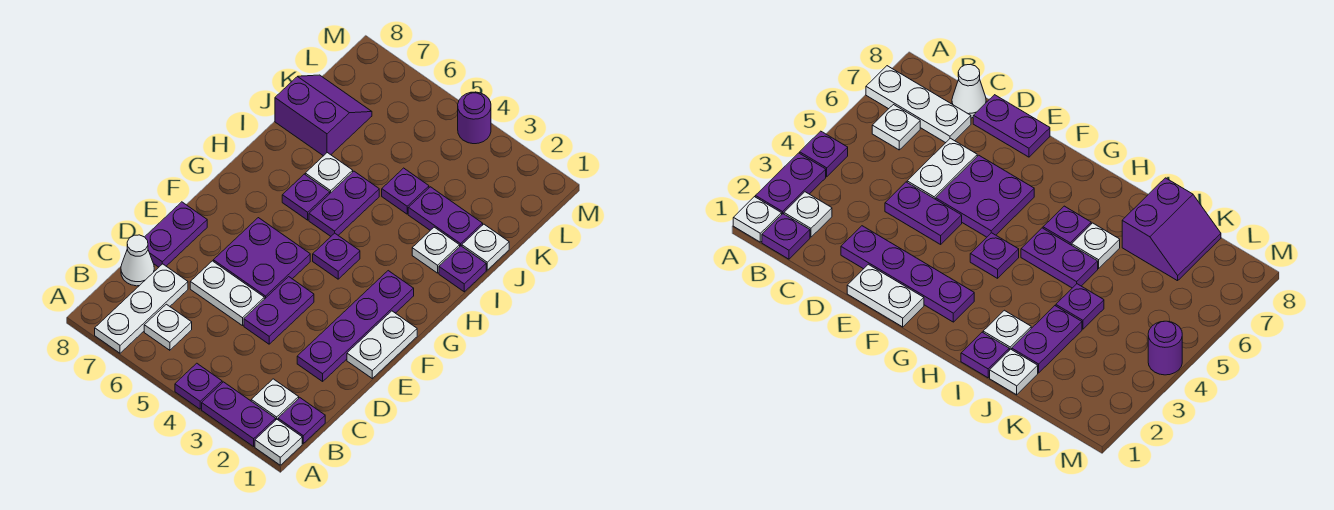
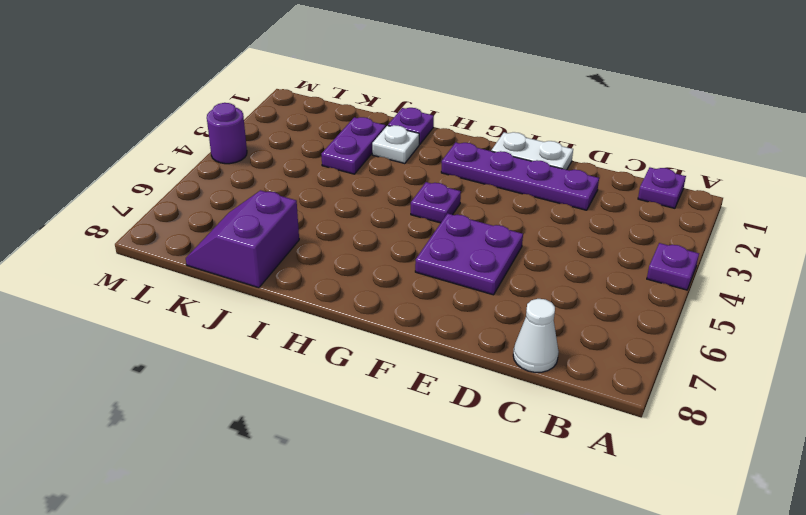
none -> white 1x1 plate [255,420,302,465]
none -> purple 1x2 plate [202,382,276,446]
none -> white 1x3 plate [95,264,188,353]

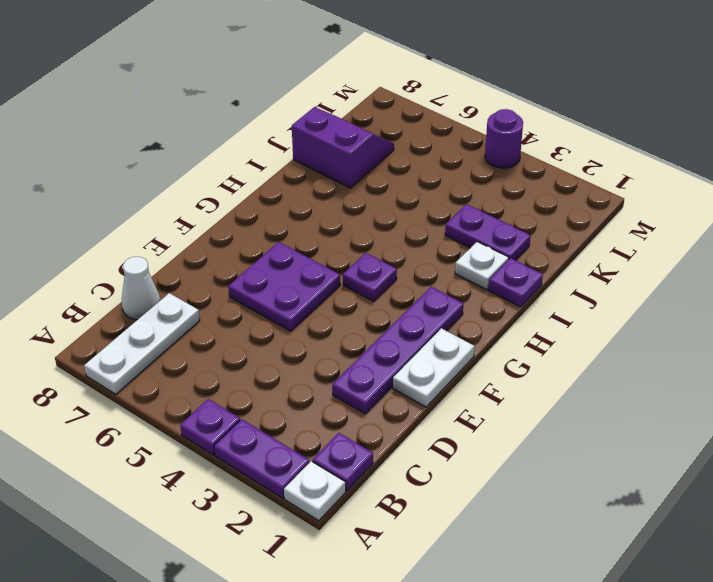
none -> white 1x1 plate [251,379,299,420]
none -> white 1x1 plate [144,304,192,350]
none -> purple 1x2 plate [244,277,314,344]

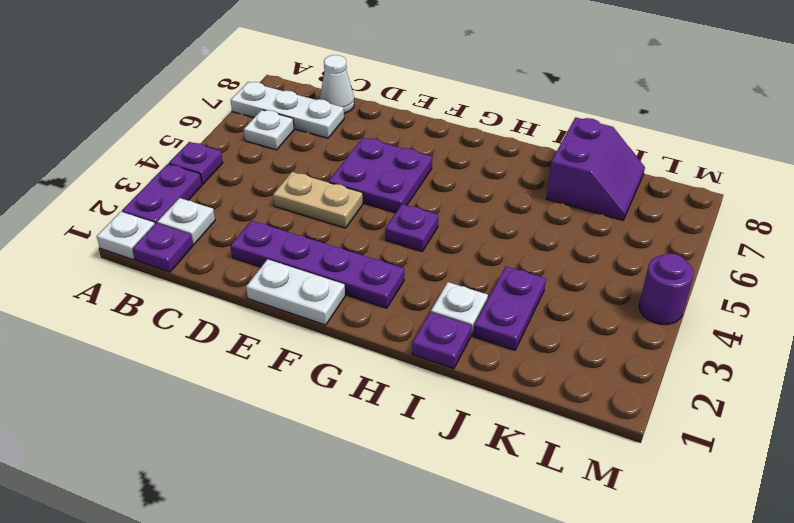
tan 1x2 plate [273,172,363,228] -> purple 1x2 plate [244,277,314,344]
none -> white 1x2 plate [190,261,264,326]
none -> purple 1x2 plate [145,202,207,267]
none -> purple 1x2 plate [309,171,379,236]

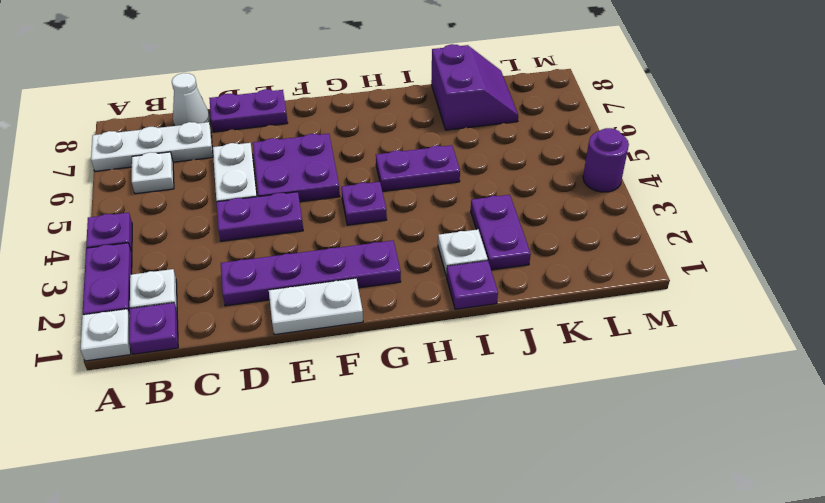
none -> purple 1x1 plate [282,174,330,220]
none -> white 1x1 plate [305,153,353,193]
none -> white 1x1 plate [462,224,509,270]

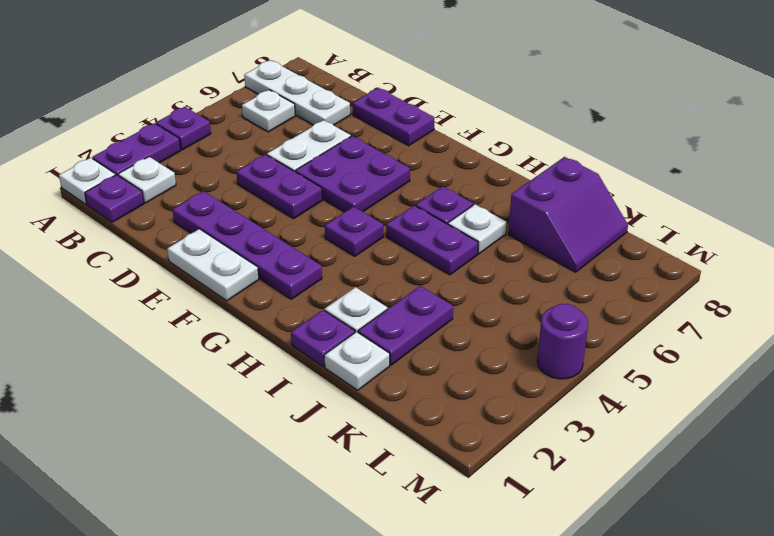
none -> white 1x1 cone [121,235,154,286]
none -> purple 1x1 plate [382,168,429,214]

